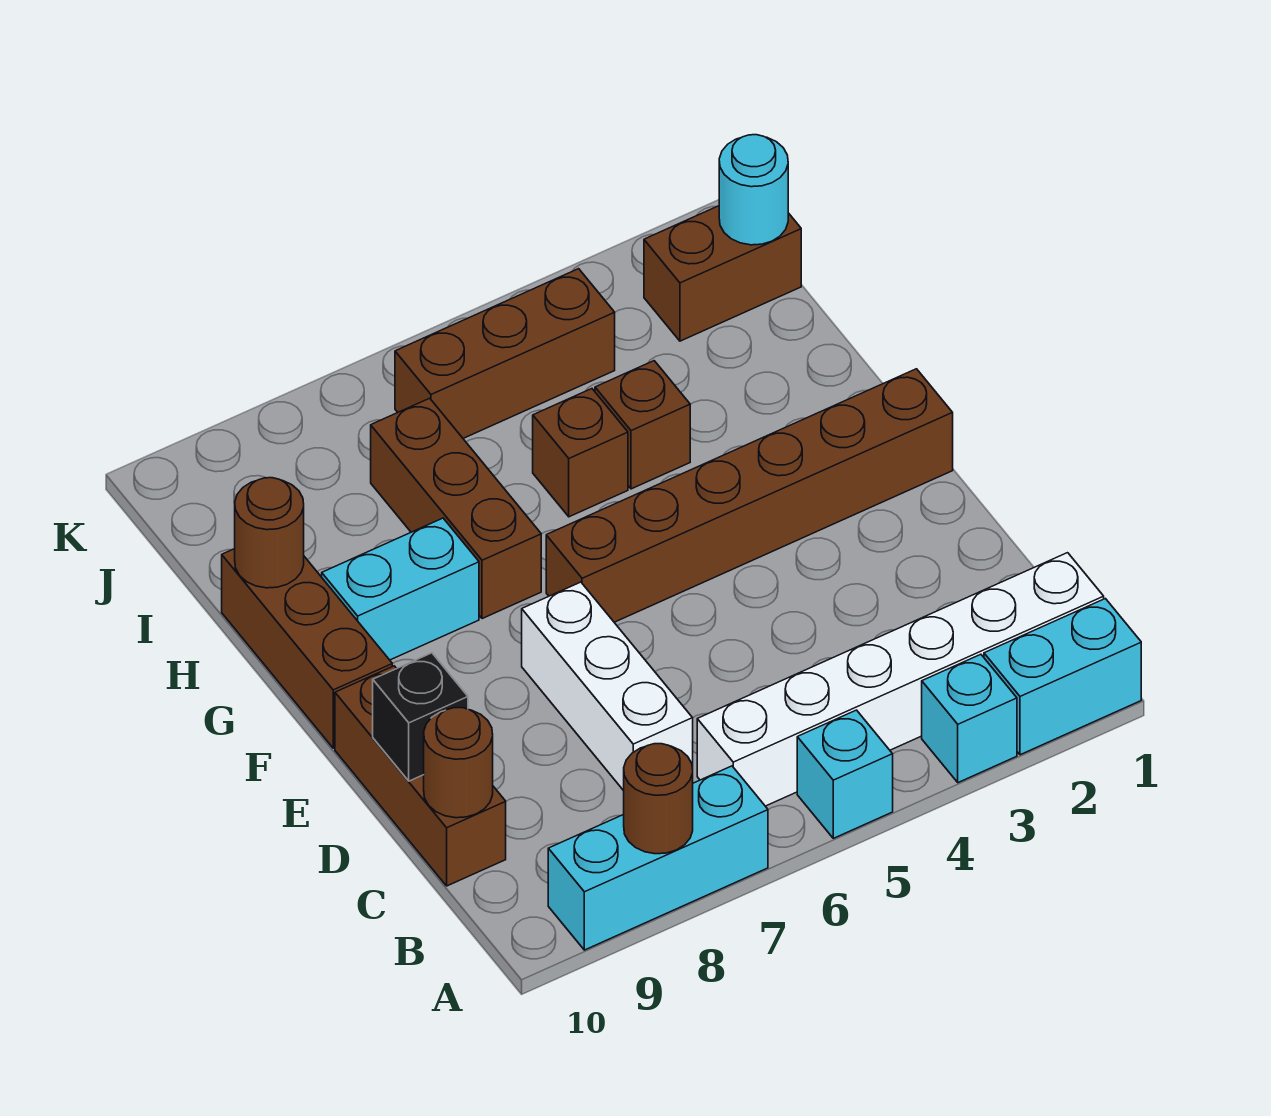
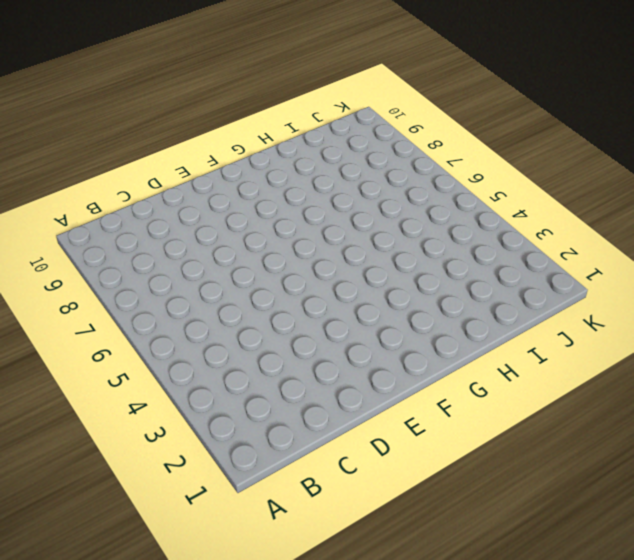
none -> cyan 1x2 brick [984,599,1141,755]
none -> cyan 1x1 brick [922,654,1017,783]
none -> cyan 1x1 brick [797,710,893,838]

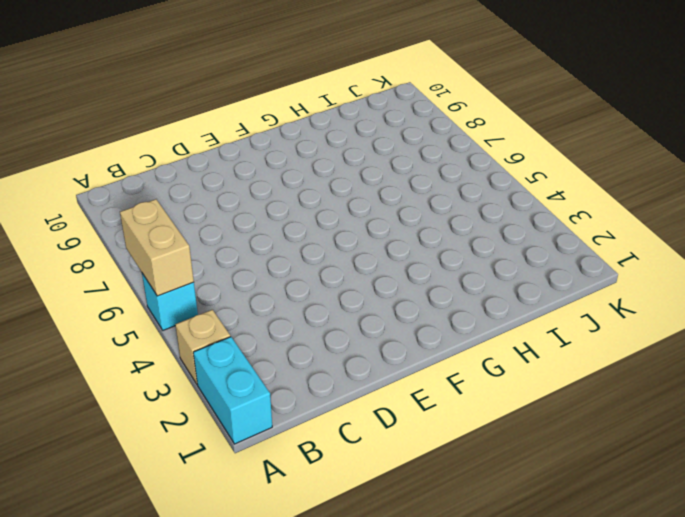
tan 1x1 brick [175,310,230,385] -> cyan 1x1 brick [922,654,1017,783]
tan 1x2 brick [120,199,194,296] -> none
none -> cyan 1x3 brick [548,766,768,950]
none -> white 1x6 brick [697,553,1104,806]
none -> white 1x3 brick [522,582,693,791]

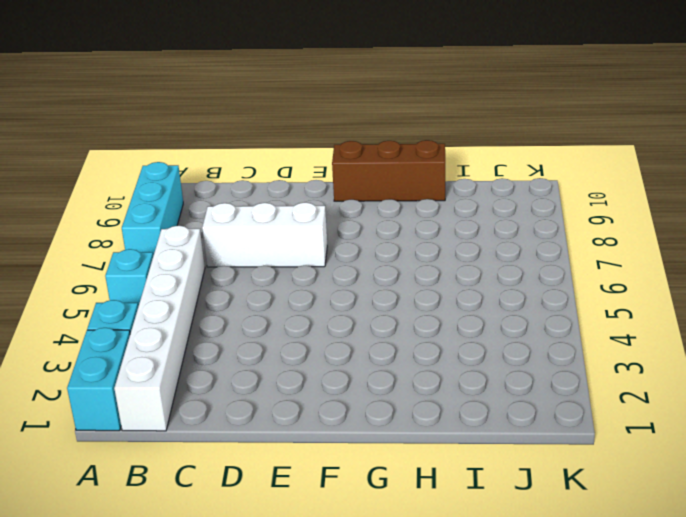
none -> brown 1x3 brick [335,666,506,886]
none -> brown 1x6 brick [546,369,953,622]
none -> brown 1x3 brick [371,398,541,619]

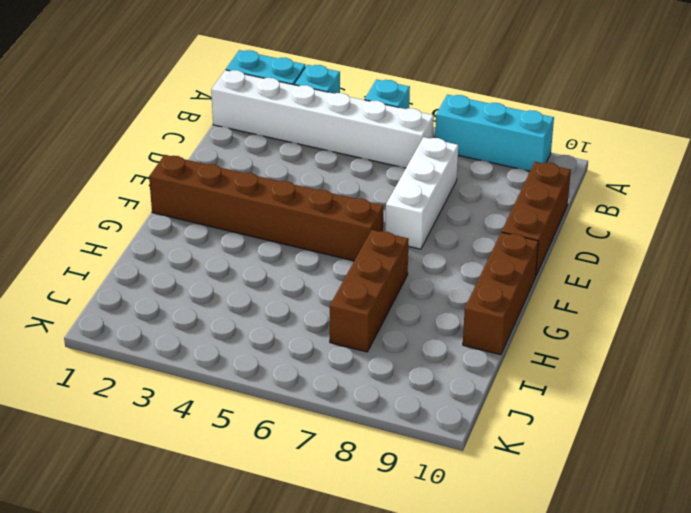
none -> cyan 1x2 brick [322,518,479,660]
none -> brown 1x1 brick [595,361,690,489]
none -> brown 1x1 brick [533,389,628,517]

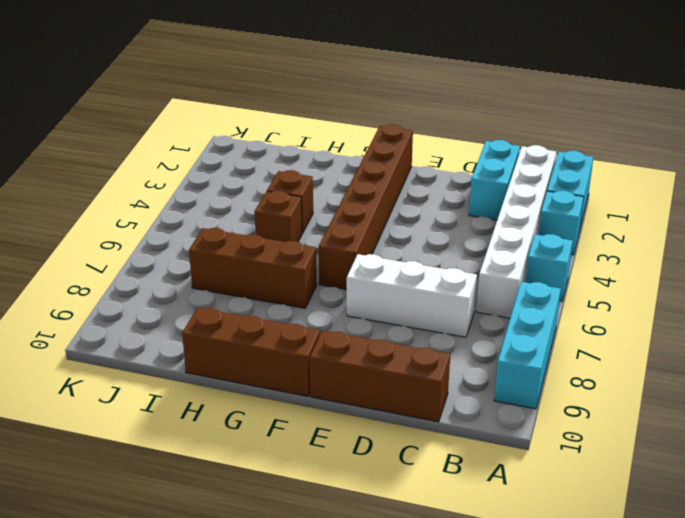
cyan 1x2 brick [469,140,520,220] -> cyan 1x2 brick moved to [322,518,479,660]
none -> brown 1x2 brick [644,206,801,341]
none -> brown 1x3 brick [395,269,615,438]
none -> brown 1x1 round brick [624,744,693,854]

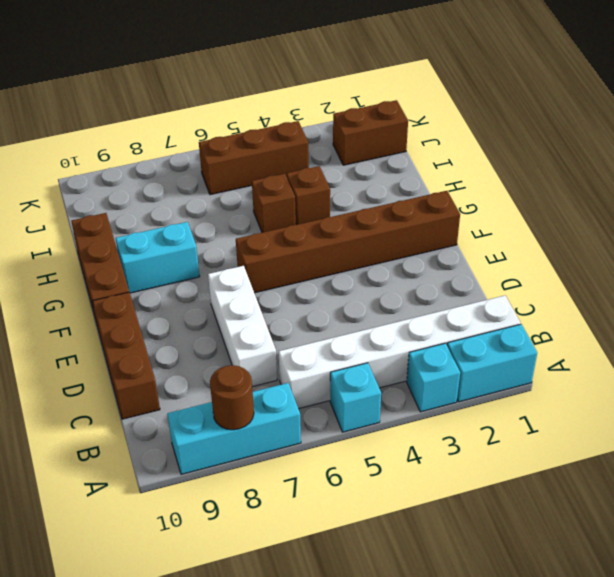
none -> brown 1x3 brick [371,398,541,619]
none -> brown 1x1 round brick [424,708,493,818]
none -> black 1x1 brick [373,653,468,781]

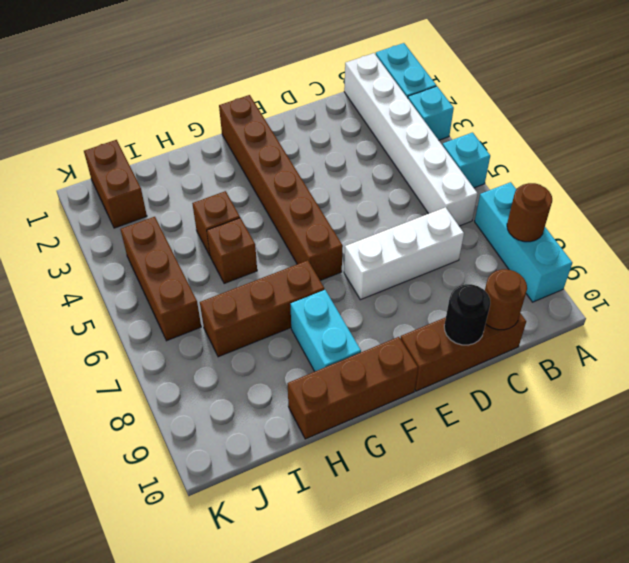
black 1x1 round brick [444,284,490,345] -> black 1x1 brick [373,653,468,781]
none -> brown 1x1 round brick [235,478,304,588]
none -> cyan 1x1 round brick [719,135,788,245]

